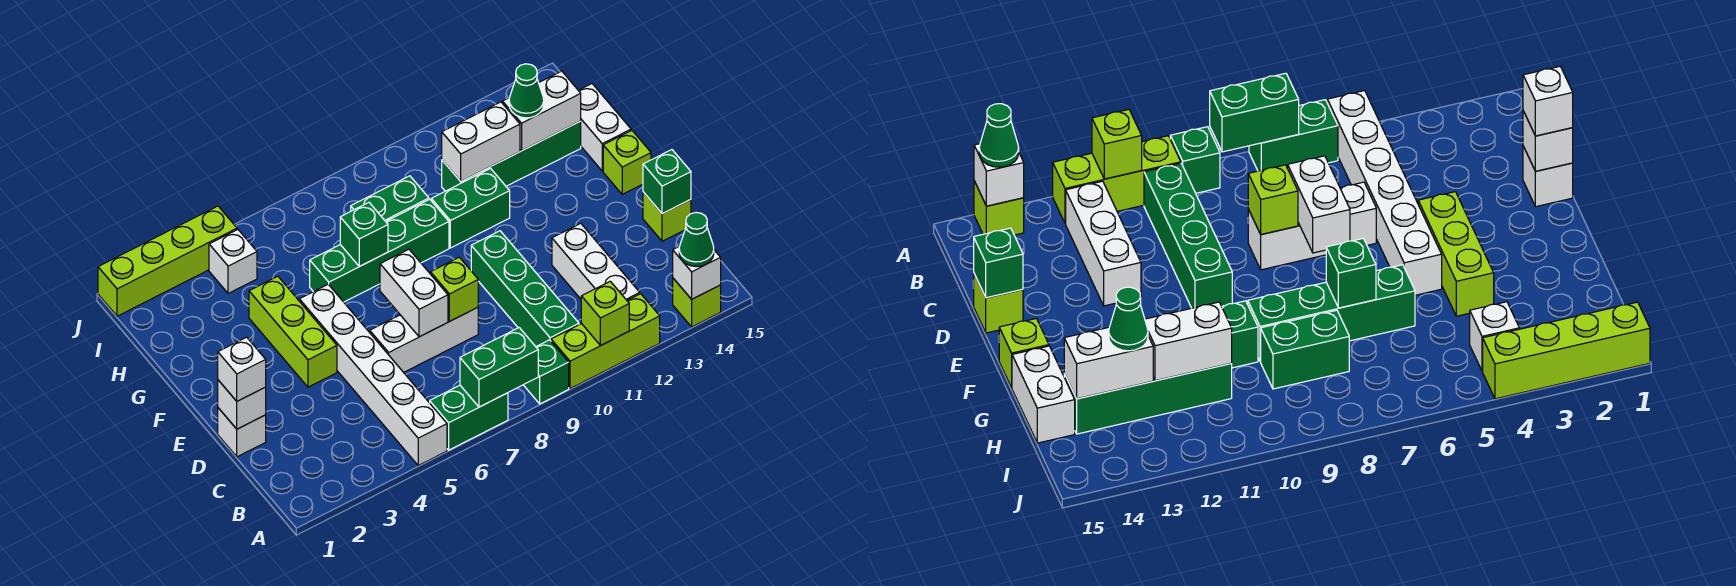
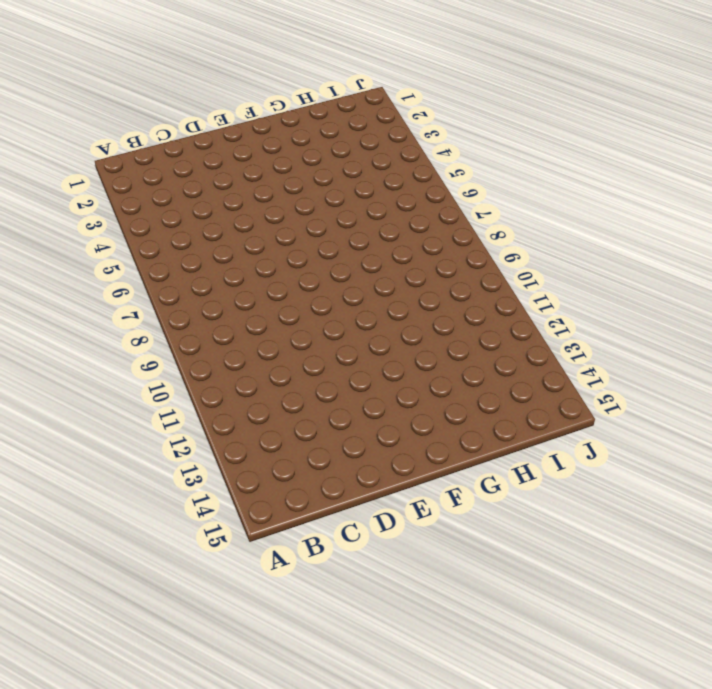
none -> white 1x6 brick [299,284,447,465]
none -> green 1x2 brick [430,385,508,450]
none -> green 1x1 brick [524,340,569,404]
none -> lime 1x3 brick [551,294,660,389]

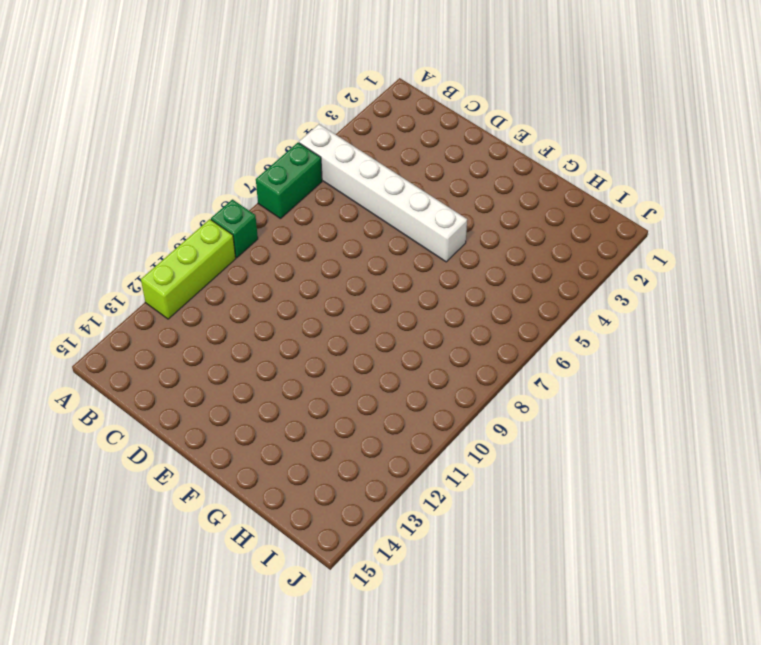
none -> lime 1x1 brick [673,278,721,327]
none -> green 1x4 brick [471,231,579,346]
none -> white 1x3 brick [552,223,640,300]
none -> white 1x1 brick [218,408,266,457]

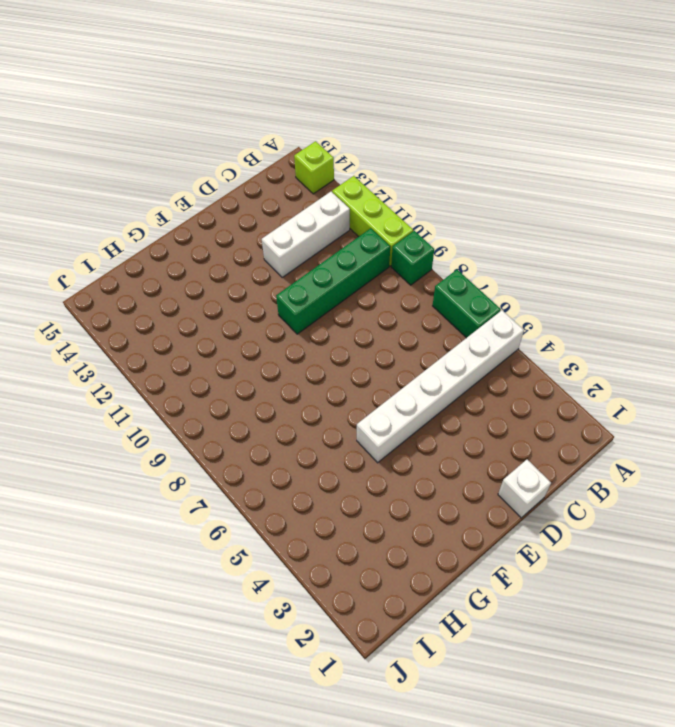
none -> white 1x3 brick [370,307,478,372]
none -> lime 1x1 brick [643,192,691,241]
none -> lime 1x3 brick [249,276,337,387]
none -> lime 1x1 brick [603,131,651,194]

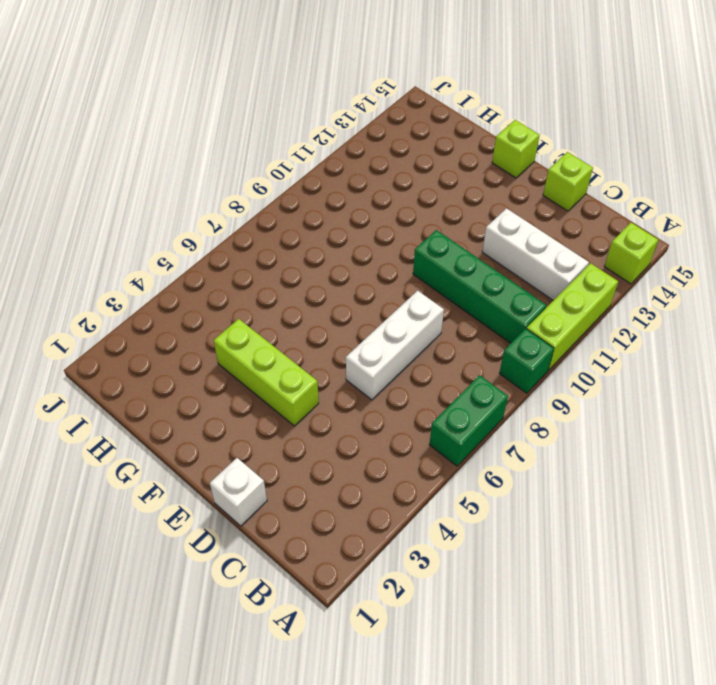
none -> white 1x6 brick [299,284,447,465]
none -> green 1x4 brick [310,199,449,302]
none -> green 1x2 brick [431,169,510,248]
none -> white 1x2 brick [578,84,631,171]

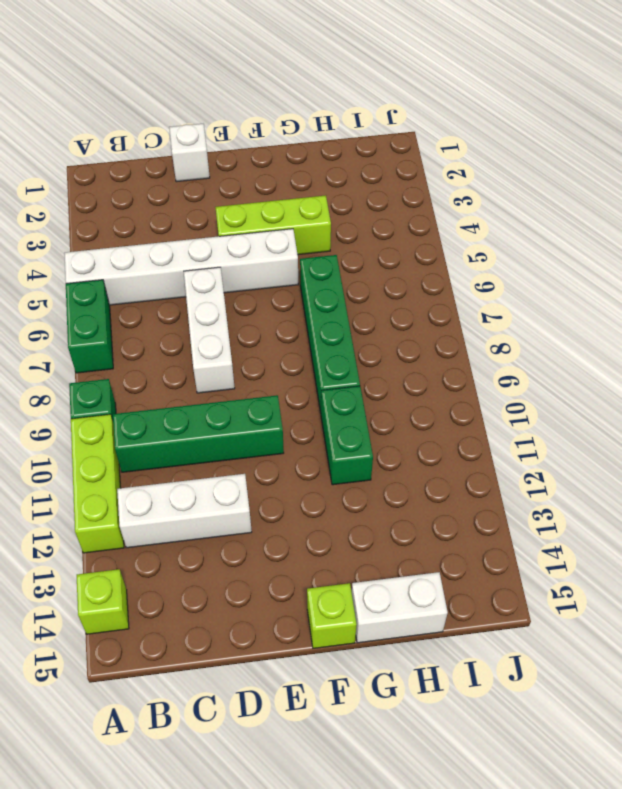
none -> lime 1x1 brick [643,192,691,241]
none -> green 1x2 brick [351,176,429,221]
none -> green 1x4 brick [442,121,581,191]
none -> white 1x1 brick [209,230,257,294]

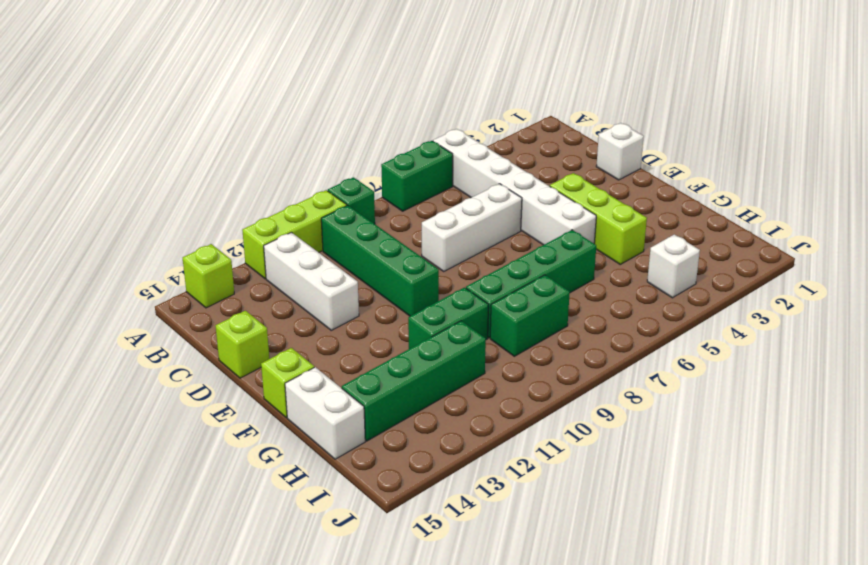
none -> lime 1x4 brick [98,206,237,316]
none -> green 1x2 brick [460,328,538,407]
none -> lime 1x1 brick [581,281,629,345]
none -> white 1x1 brick [673,246,721,299]

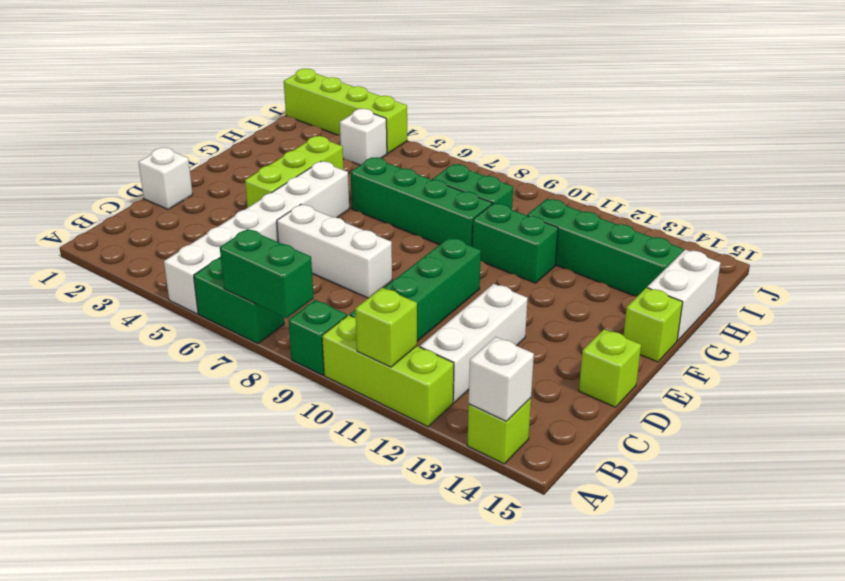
none -> white 1x1 brick [218,380,266,429]
none -> white 1x2 brick [380,249,448,337]
none -> lime 1x1 brick [430,257,478,322]
none -> green 1x1 brick [643,150,691,214]

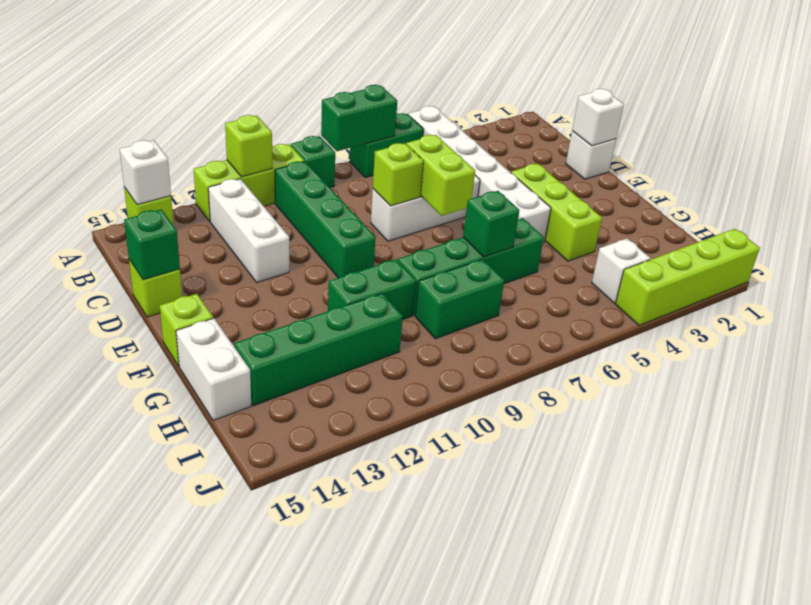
lime 1x2 brick [406,135,475,216] -> white 1x2 brick [380,249,448,337]
none -> white 1x2 brick [442,102,520,181]
none -> white 1x2 brick [503,71,581,151]
none -> green 1x1 cone [679,213,714,267]
none -> white 1x1 brick [218,337,266,401]

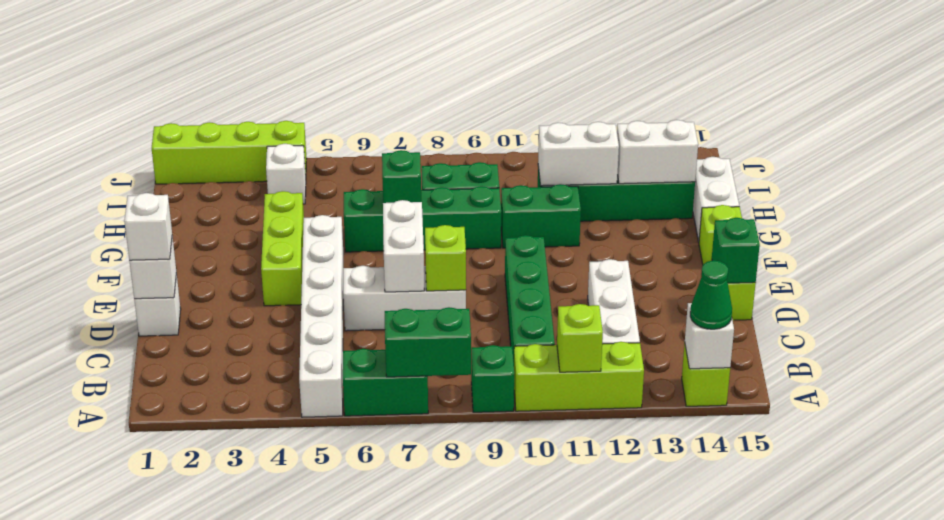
none -> green 1x1 cone [509,64,544,118]

